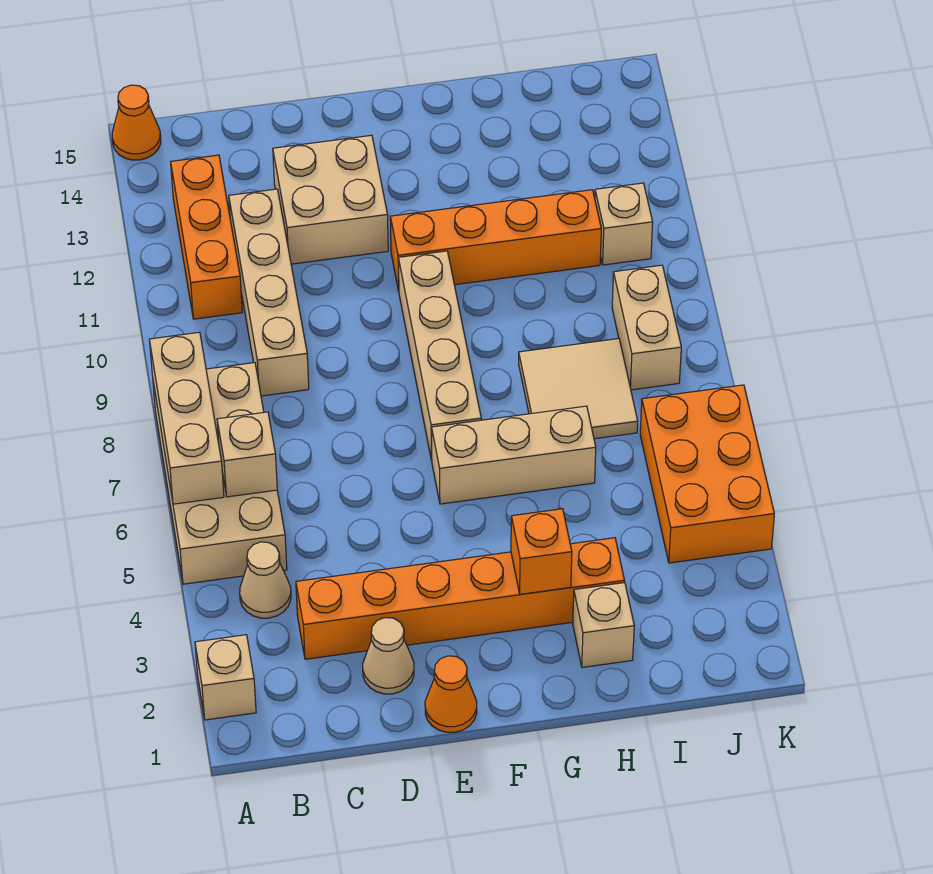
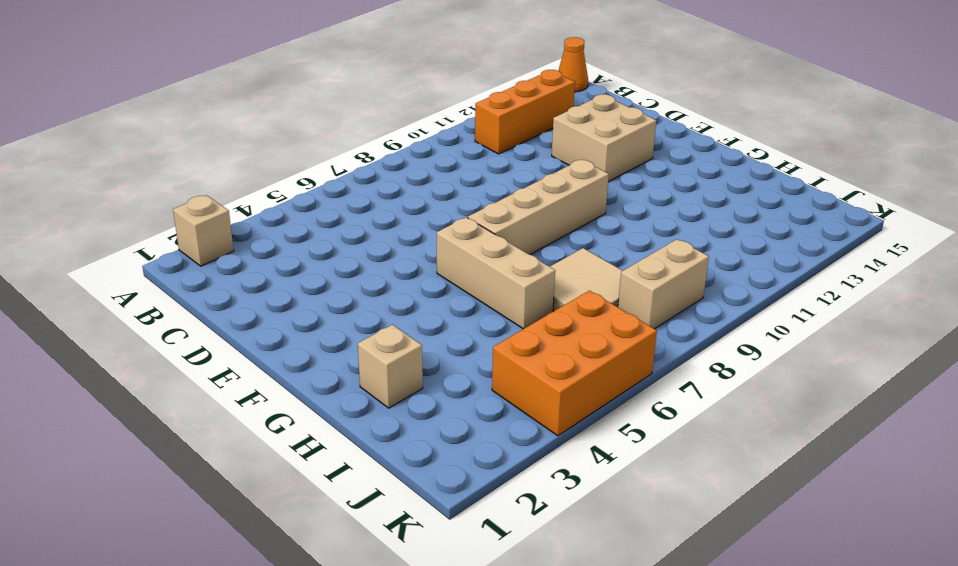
none -> tan 2x4 brick [153,363,287,584]
none -> tan 1x1 cone [240,542,291,618]
none -> orange 1x6 brick [296,538,625,659]

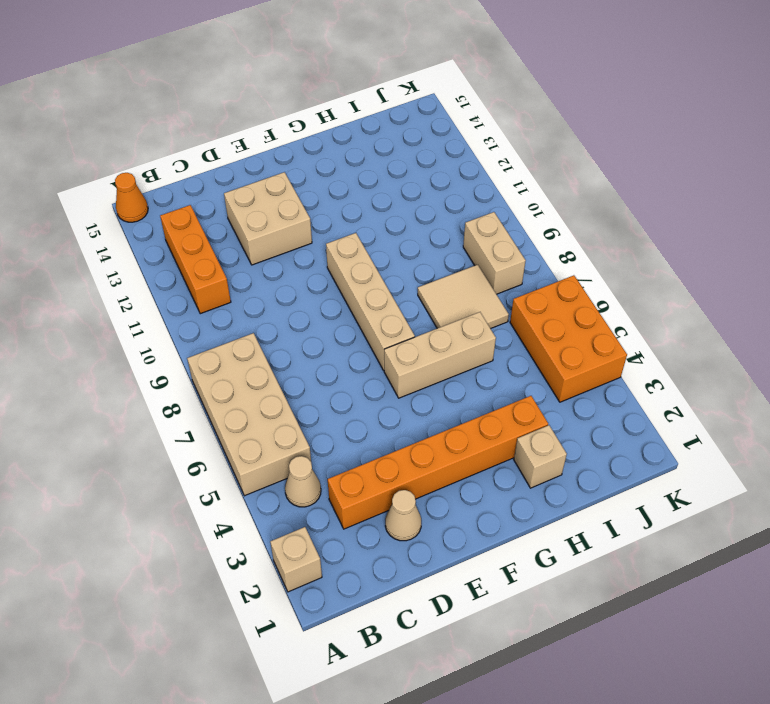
none -> tan 1x4 brick [229,189,309,396]
none -> orange 1x1 cone [425,656,477,732]
none -> orange 1x4 brick [390,190,601,291]

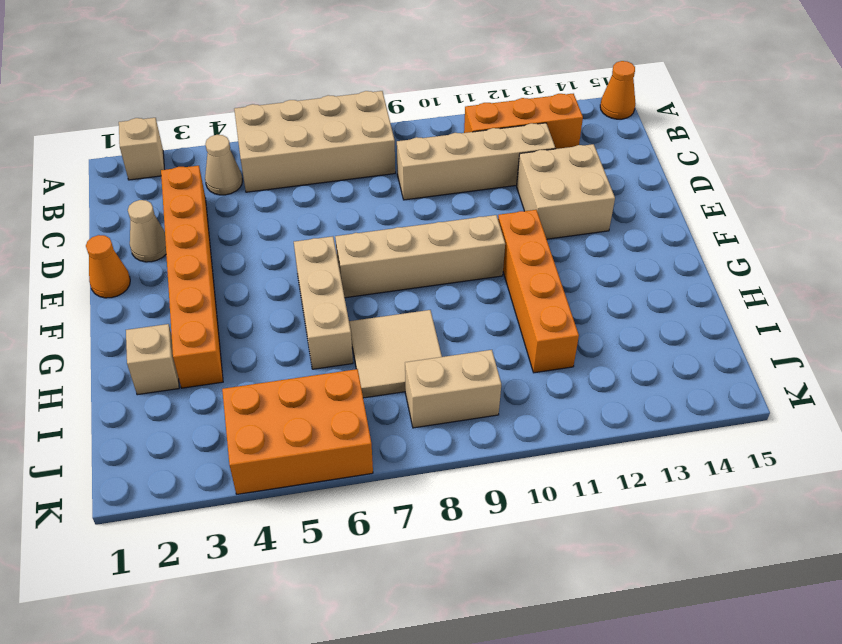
none -> tan 1x1 brick [595,183,653,265]
none -> tan 1x3 brick [149,332,224,504]
none -> tan 1x1 brick [217,412,277,497]

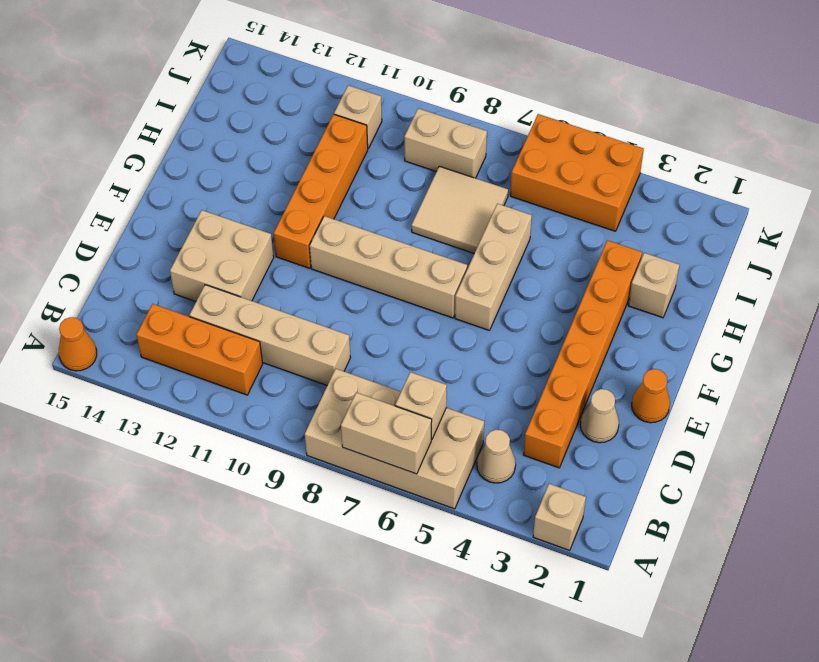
tan 1x2 brick [341,392,432,474] -> tan 1x3 brick [149,332,224,504]
none -> orange 1x1 brick [511,509,572,594]

